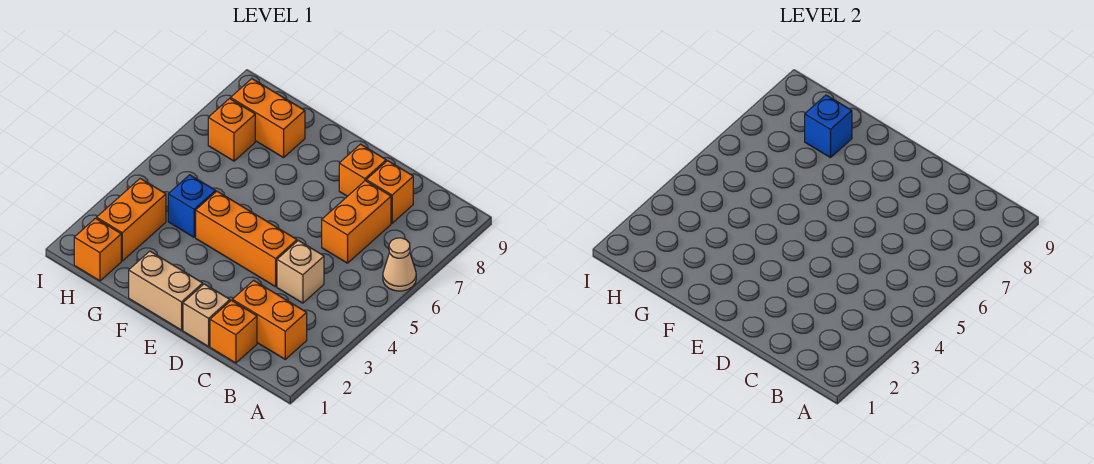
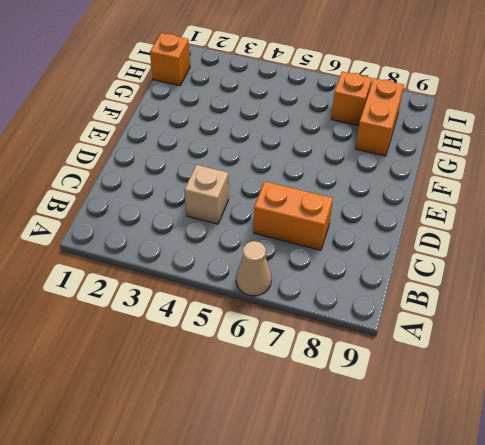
none -> orange 1x2 brick [232,280,307,359]
none -> orange 1x1 brick [210,300,257,363]
none -> orange 1x1 brick [366,161,413,223]

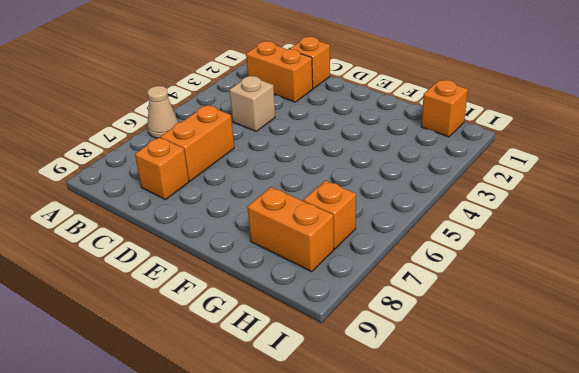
none -> tan 1x1 brick [183,284,230,346]
none -> orange 1x3 brick [196,191,297,287]
none -> orange 1x1 brick [339,144,386,196]

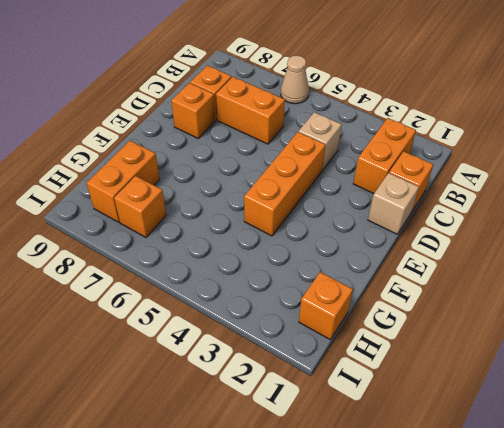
none -> tan 1x2 brick [129,251,203,330]
none -> blue 1x1 brick [168,175,216,237]
none -> orange 1x2 brick [97,178,166,261]

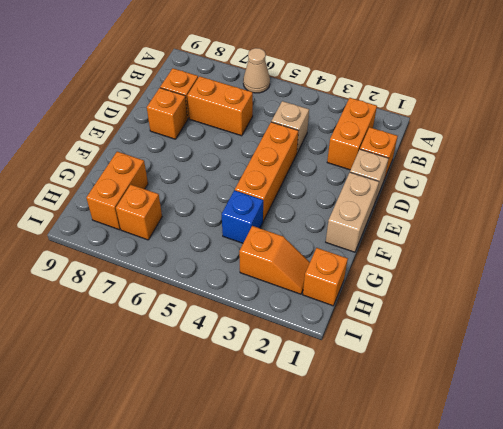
orange 1x2 slope [239,226,310,294] -> orange 1x2 brick [97,178,166,261]
none -> blue 1x1 brick [805,95,852,158]

